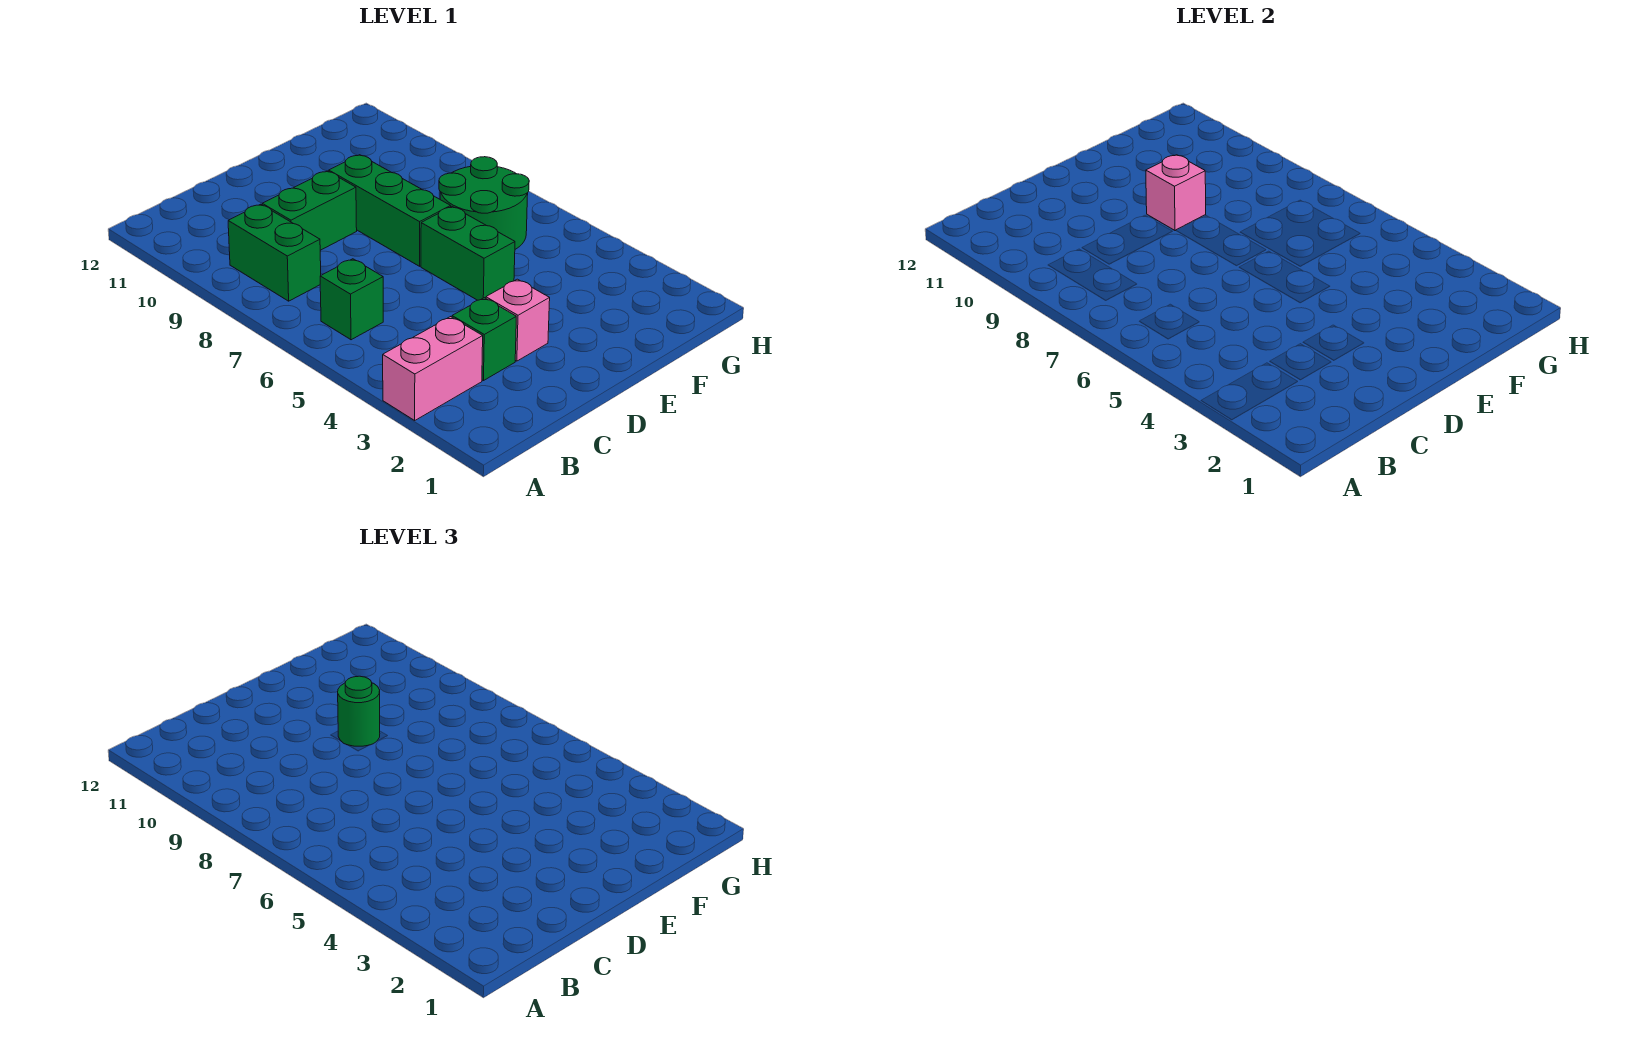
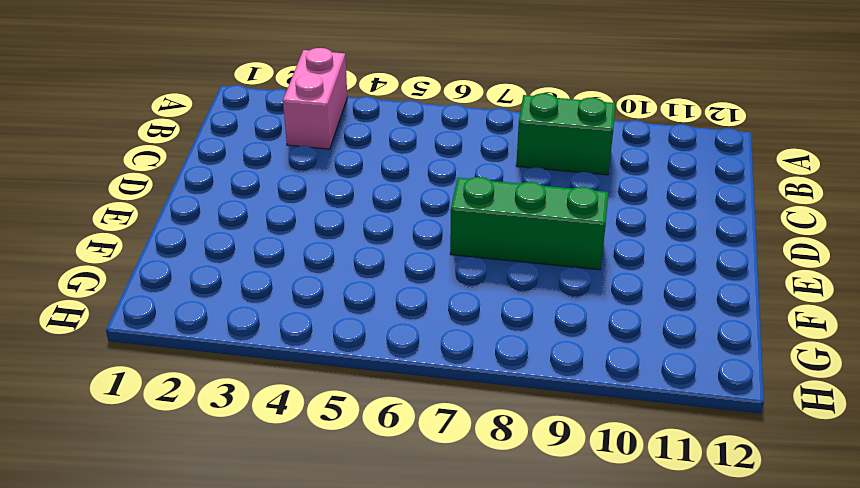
none -> green 1x1 brick [320,259,383,340]
none -> green 1x1 brick [452,298,516,381]

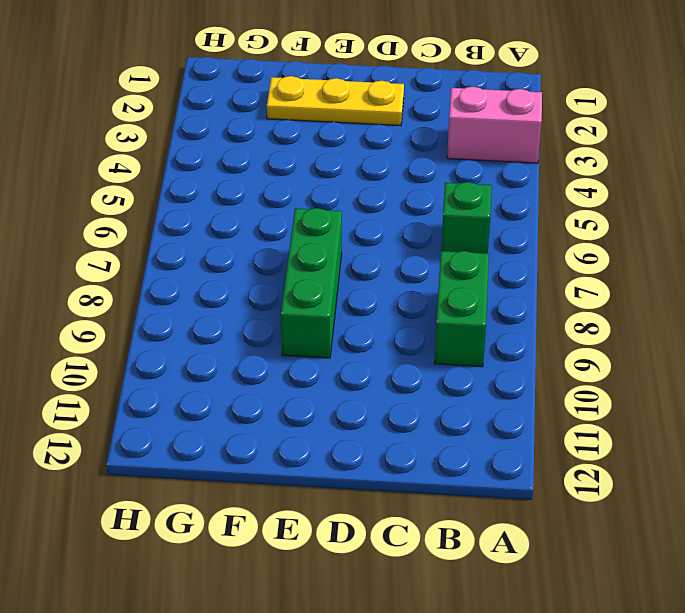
yellow 1x3 plate [267,76,404,126] -> none
none -> green 1x1 brick [452,298,516,381]
none -> green 1x2 brick [262,171,357,250]

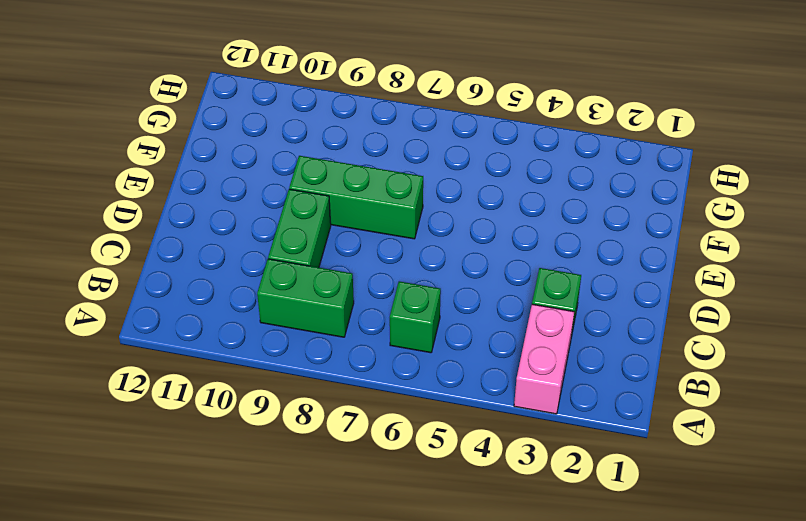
none -> pink 1x1 brick [486,279,550,361]
none -> green 1x2 brick [421,207,515,300]

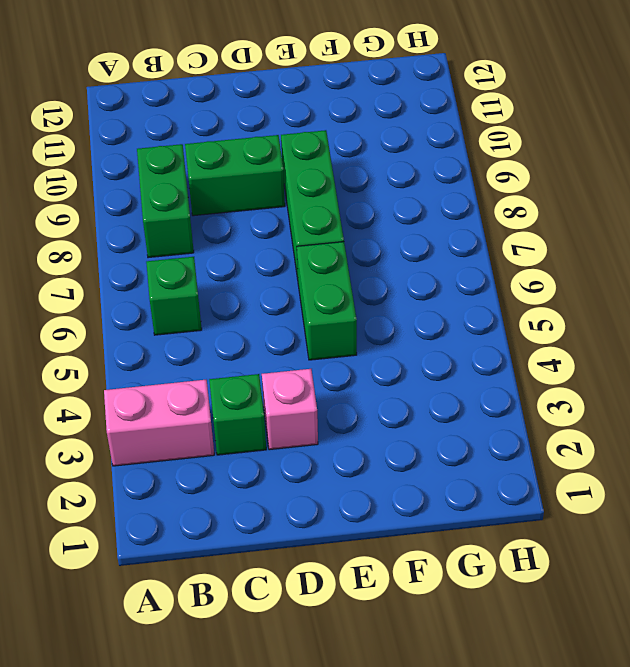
none -> green 2x2 round brick [439,157,529,249]
none -> pink 1x1 brick [1146,155,1206,231]

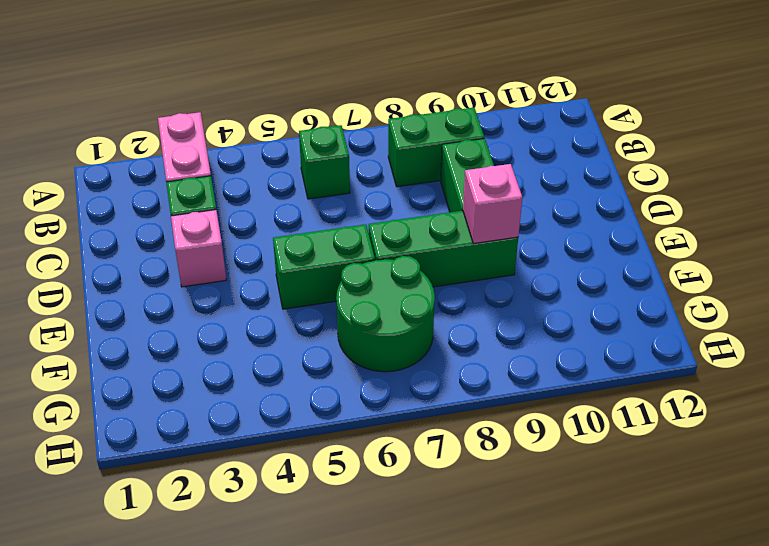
none -> green 1x1 round brick [338,676,380,746]

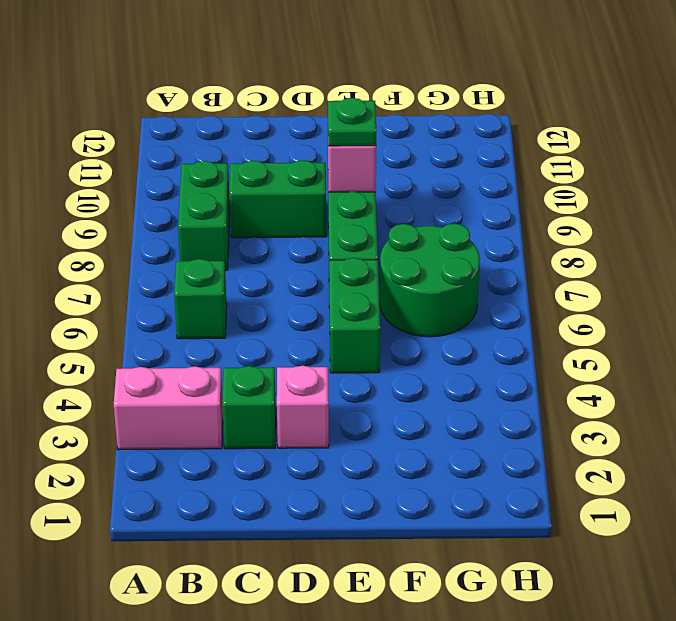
green 1x1 plate [328,98,376,146] -> green 1x1 round brick [338,676,380,746]

